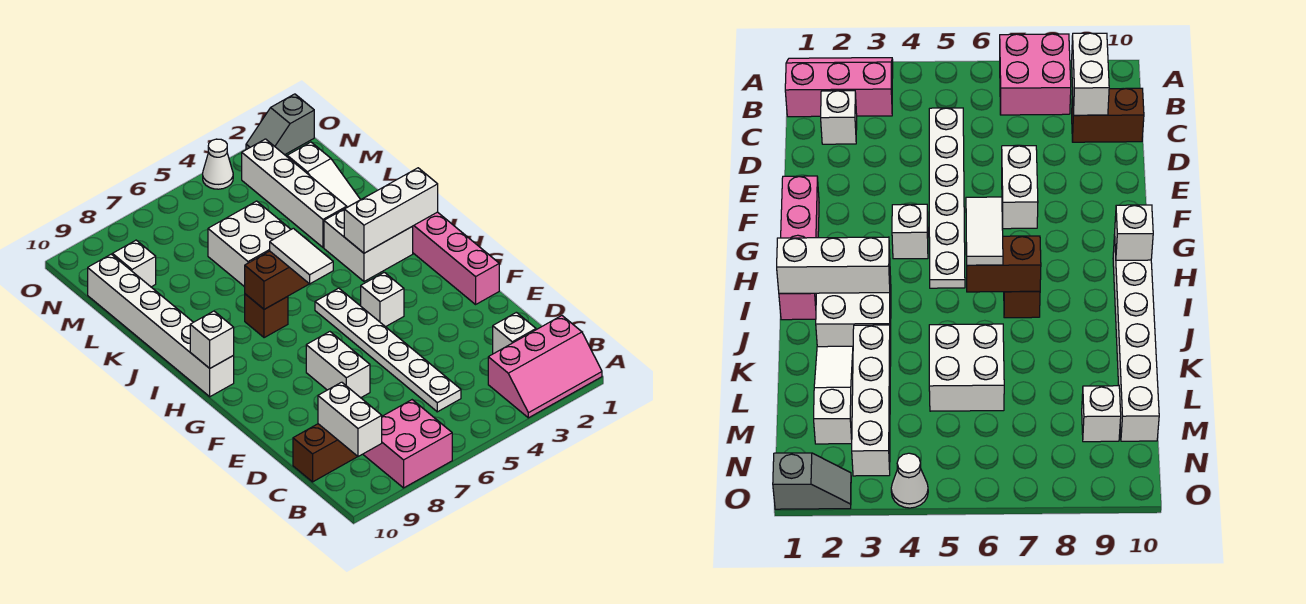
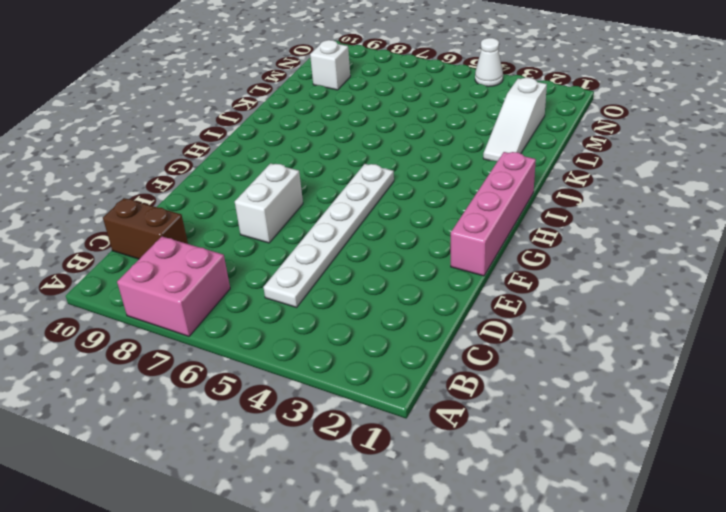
none -> pink 2x3 slope [488,316,602,418]
none -> white 1x1 brick [493,312,536,354]
none -> white 1x1 brick [361,272,404,327]

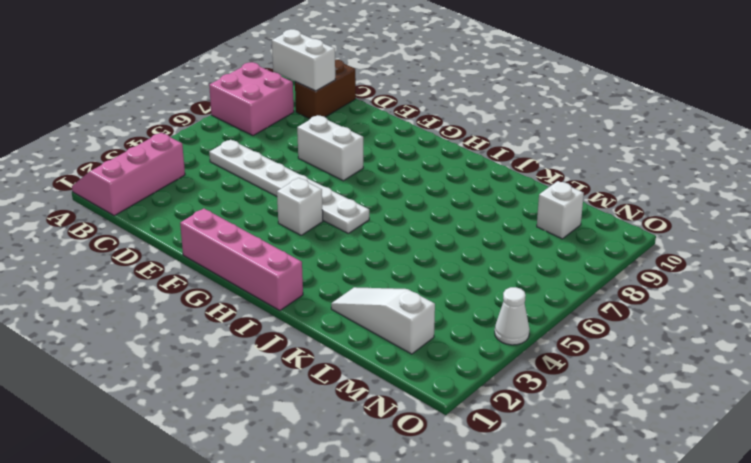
none -> white 1x1 brick [493,312,536,354]
none -> white 1x6 brick [88,254,234,397]
none -> white 2x2 brick [324,199,413,281]

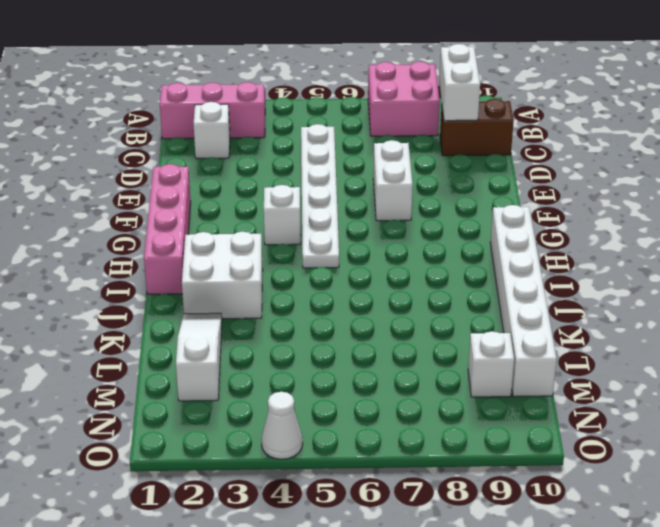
none -> brown 1x1 brick [245,294,288,338]
none -> white 1x4 brick [242,139,347,247]
none -> white 2x2 brick [208,201,291,287]

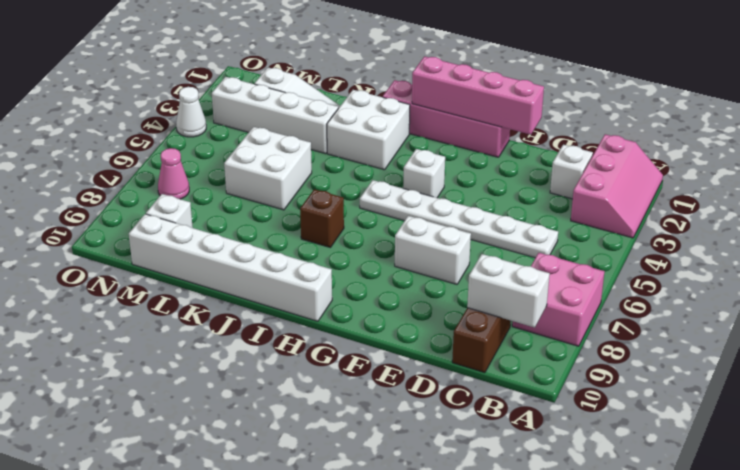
pink 1x4 brick [412,56,544,135] -> none
pink 1x1 cone [158,148,189,199] -> none
none -> grey 1x2 slope [246,94,314,155]
none -> white 1x1 brick [190,311,234,368]
none -> white 1x3 brick [344,168,438,253]

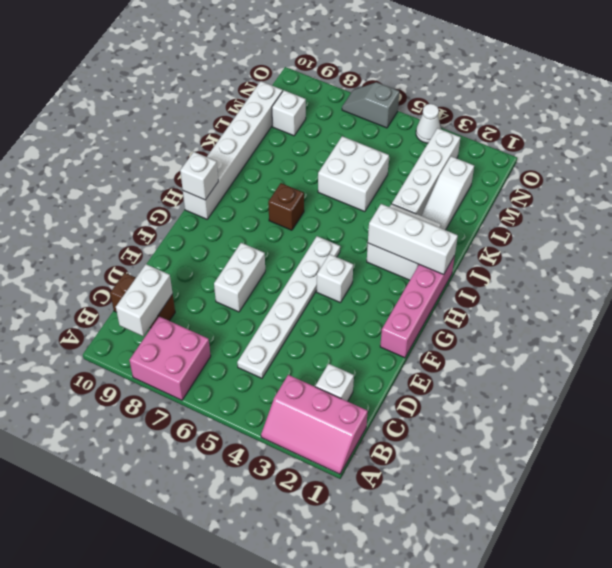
grey 1x2 slope [342,82,399,128] -> grey 1x2 slope moved to [246,94,314,155]
none -> brown 1x2 brick [245,251,309,309]
none -> white 1x2 tile [270,228,333,284]

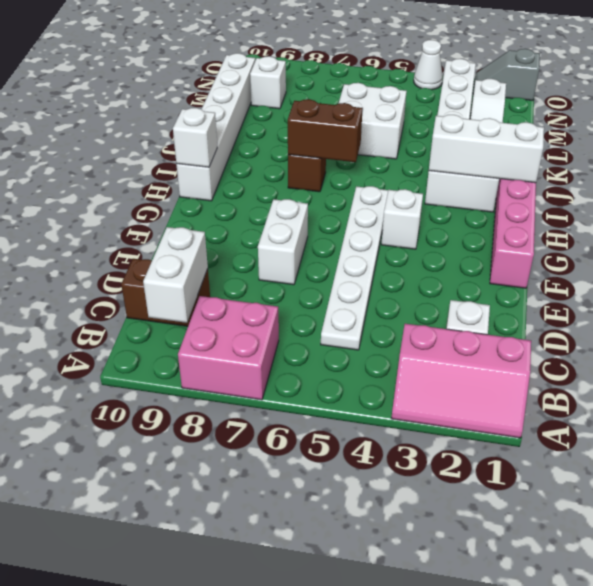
none -> white 1x2 tile [270,228,333,284]

